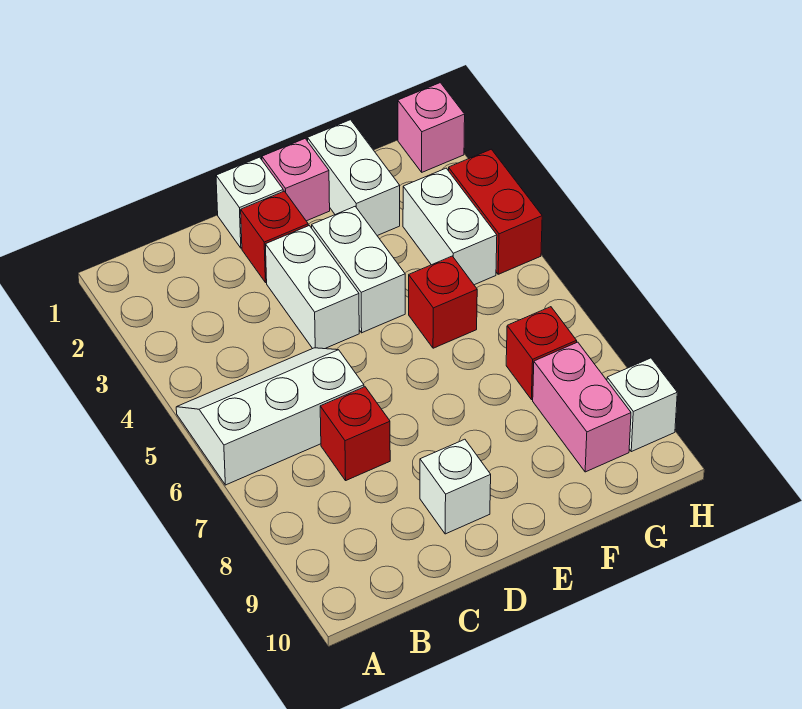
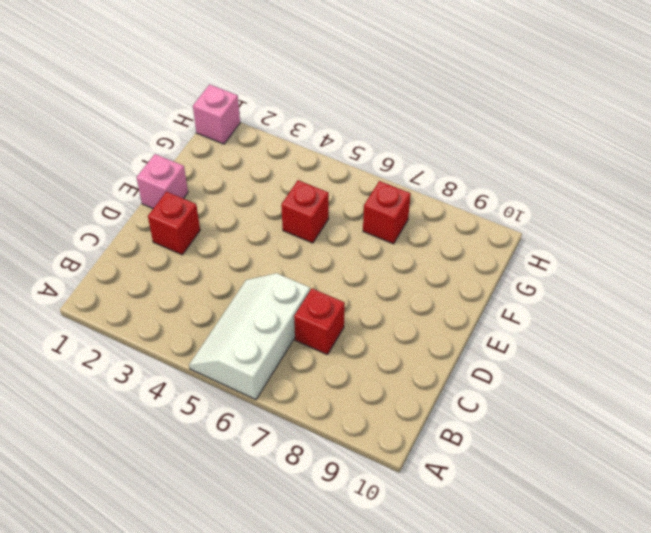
none -> white 1x1 brick [216,157,283,248]
none -> white 1x2 brick [266,226,359,349]
none -> white 1x1 brick [420,439,491,534]

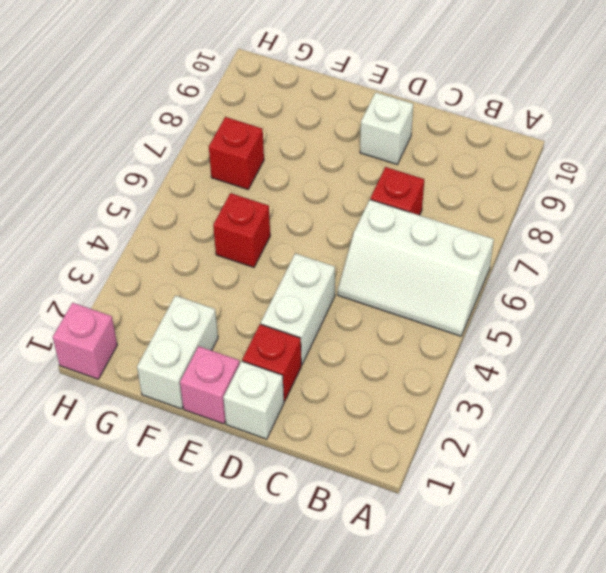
none -> white 1x2 brick [312,207,405,333]
none -> white 1x2 brick [403,168,497,285]
none -> pink 1x2 brick [533,342,631,472]

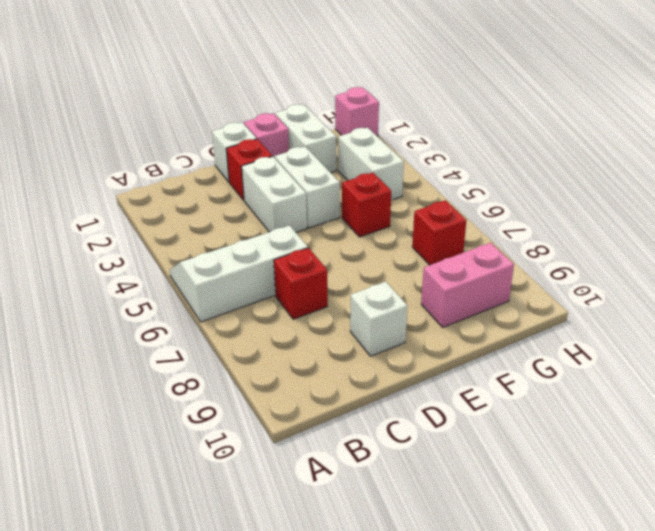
pink 1x2 brick [421,243,514,327] -> pink 1x2 brick turned to [533,342,631,472]
none -> red 1x2 brick [448,149,542,274]
none -> white 1x1 brick [607,358,677,452]

